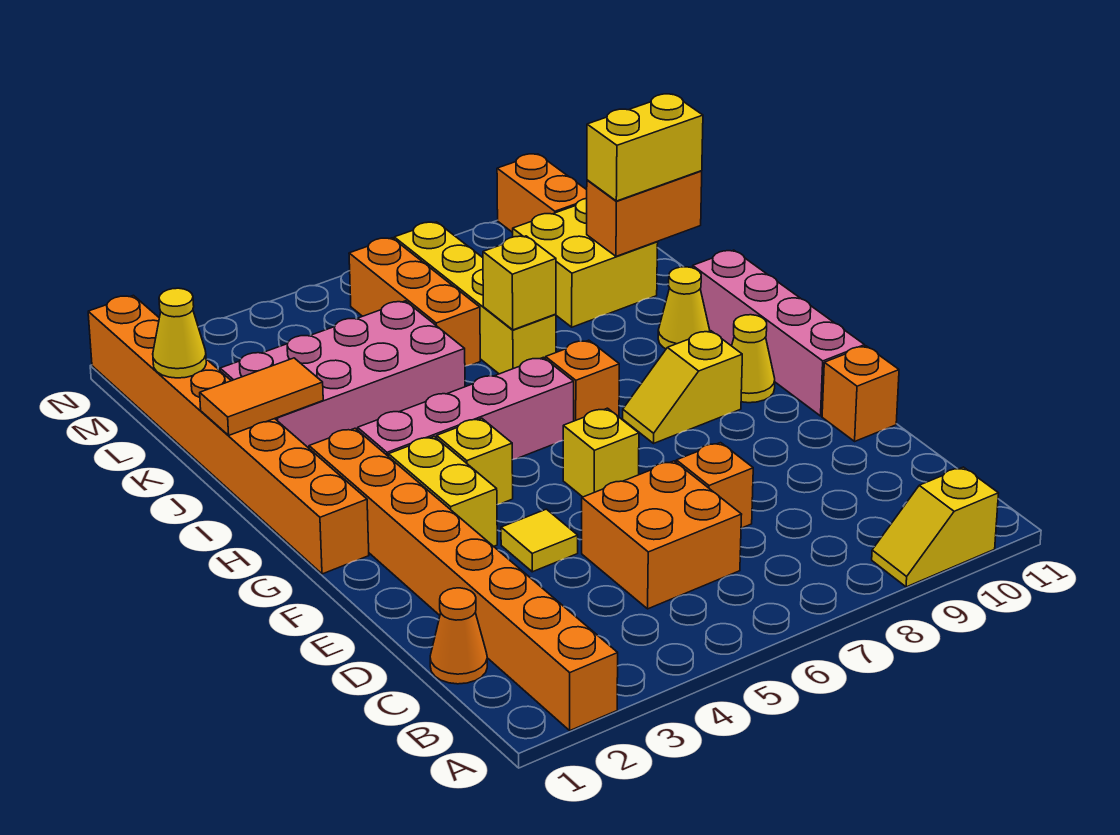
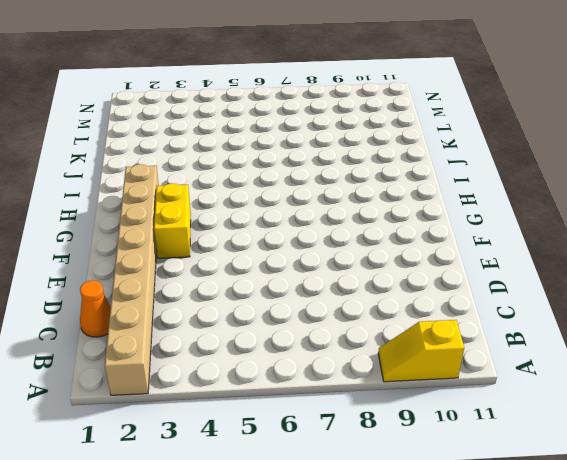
tan 1x8 brick [105,164,159,395] -> orange 1x8 brick [309,428,618,730]
none -> orange 2x2 brick [582,461,742,609]
none -> orange 1x1 brick [676,443,753,528]
none -> yellow 1x1 tile [501,509,578,572]

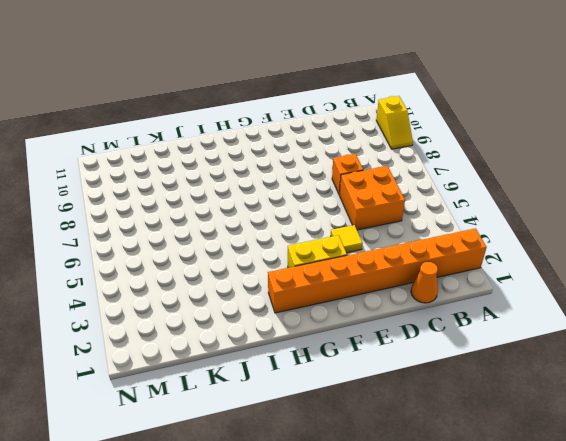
none -> orange 1x1 brick [822,346,899,441]
none -> yellow 1x1 brick [563,408,639,497]
none -> pink 1x4 brick [693,250,865,416]

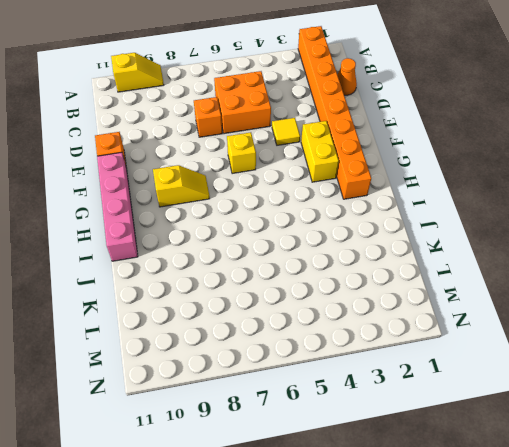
none -> orange 1x8 brick [88,295,369,574]
none -> yellow 1x1 brick [437,418,513,505]
none -> yellow 1x1 cone [732,315,775,403]

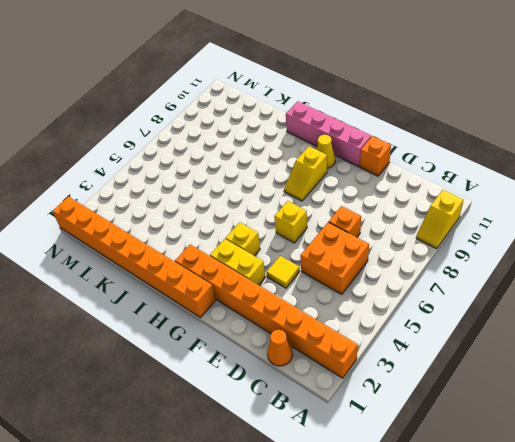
none -> pink 1x4 brick [358,357,574,460]
none -> orange 1x1 brick [546,340,619,421]
none -> yellow 1x1 cone [658,267,710,349]

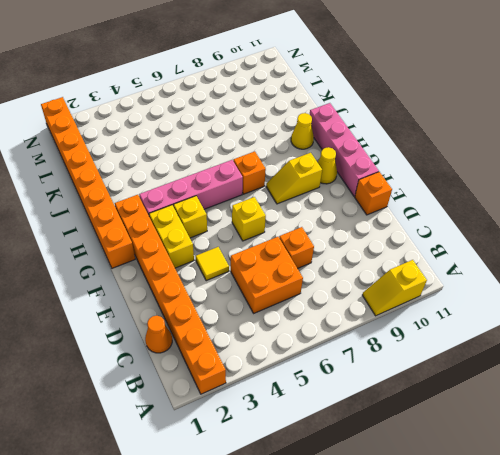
none -> pink 2x4 brick [220,301,465,448]
none -> yellow 1x4 brick [394,222,556,374]
none -> orange 1x3 brick [349,238,480,366]

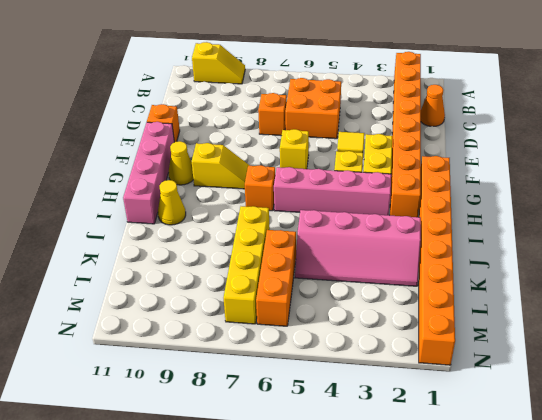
pink 2x4 slope [295,210,421,286] -> pink 2x4 brick [220,301,465,448]
none -> yellow 2x2 brick [513,198,658,327]
none -> orange 1x2 brick [497,154,587,232]
none -> orange 1x2 tile [200,358,323,436]

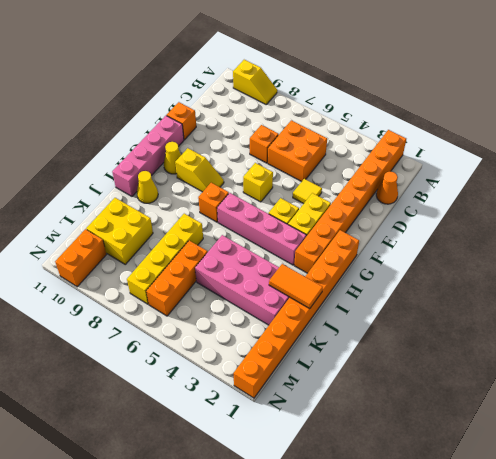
none -> yellow 1x1 brick [483,236,556,330]
none -> orange 1x2 brick [587,171,702,256]
none -> yellow 1x1 cone [153,288,206,378]

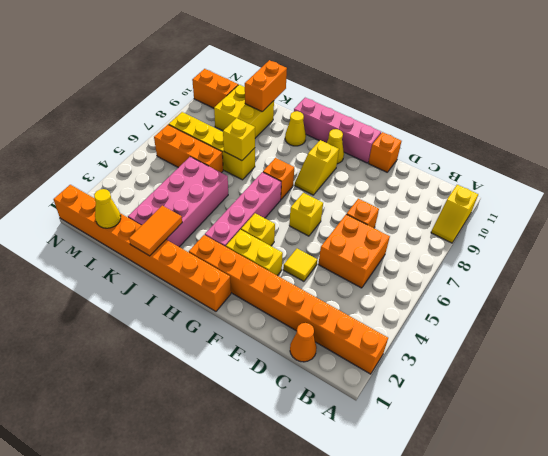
none -> yellow 1x2 brick [587,94,703,201]

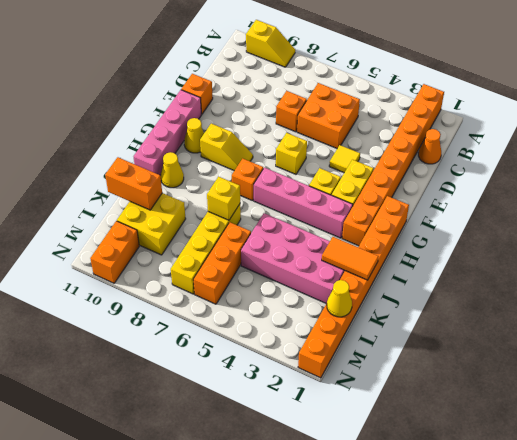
none -> yellow 1x2 brick [587,94,703,201]

